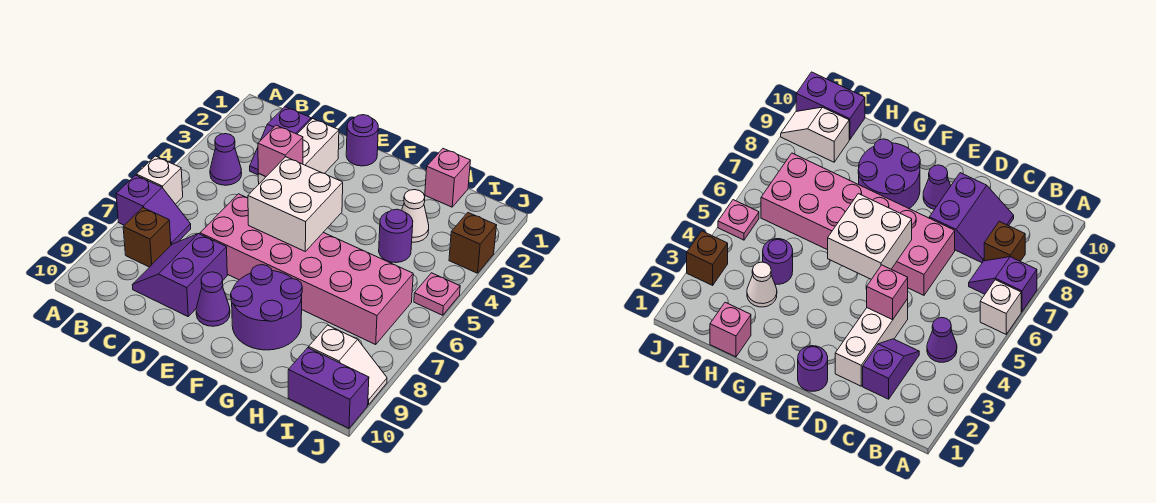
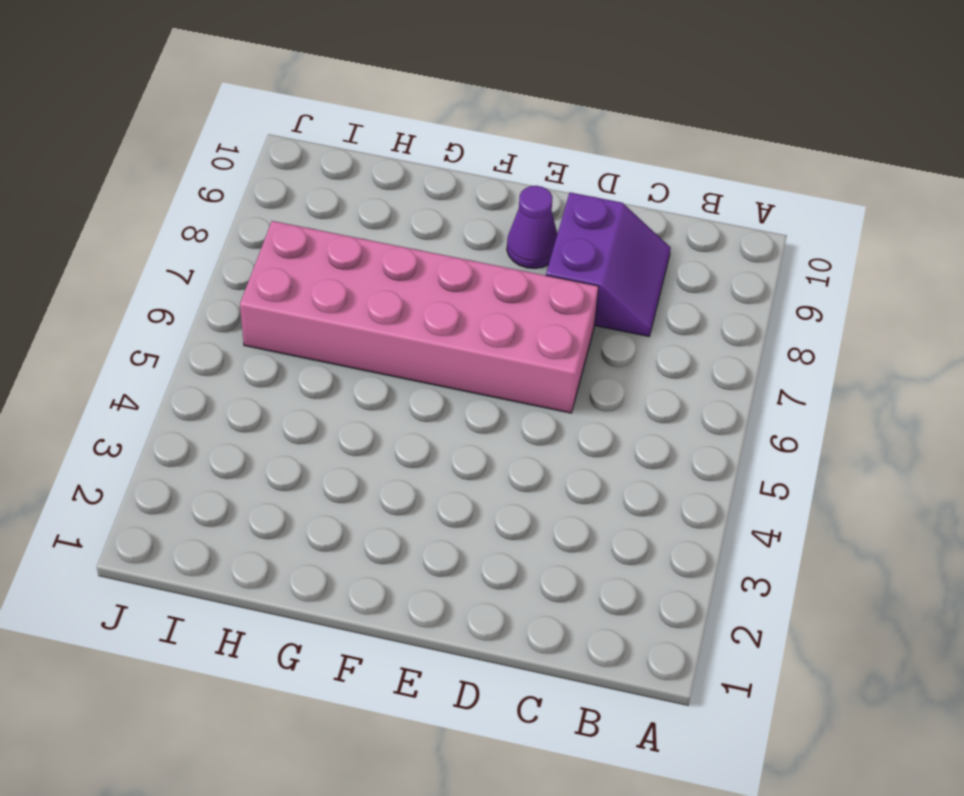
none -> white 1x1 brick [136,156,183,204]
none -> purple 1x2 slope [116,175,191,245]
none -> purple 1x1 cone [210,134,242,185]

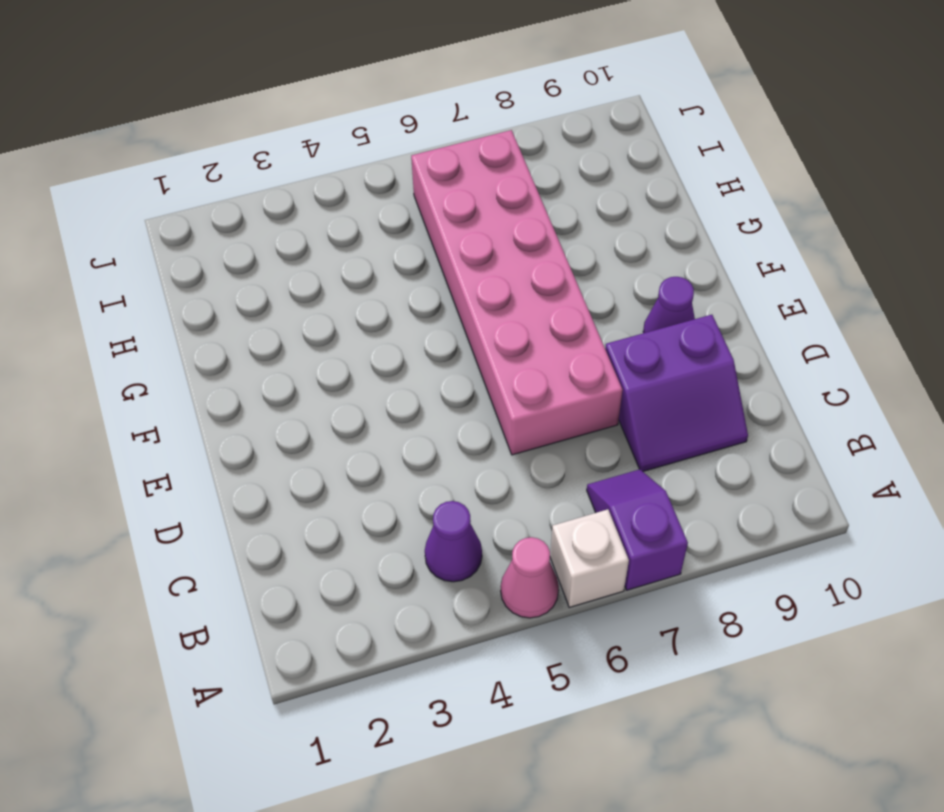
pink 1x1 cone [501,537,559,618] -> none
none -> brown 1x1 brick [123,208,171,267]
none -> purple 1x2 slope [250,107,311,175]
none -> white 1x3 brick [258,119,339,184]

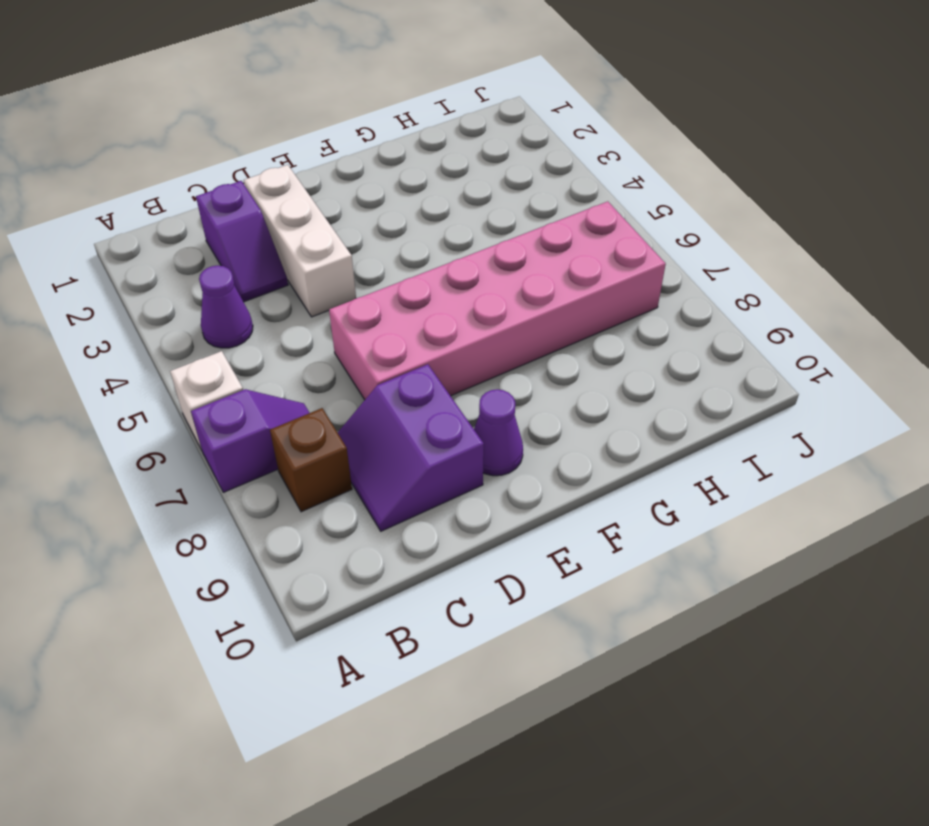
none -> purple 1x1 round brick [346,115,378,166]
none -> purple 2x2 round brick [231,265,302,350]
none -> pink 1x1 brick [425,149,471,207]

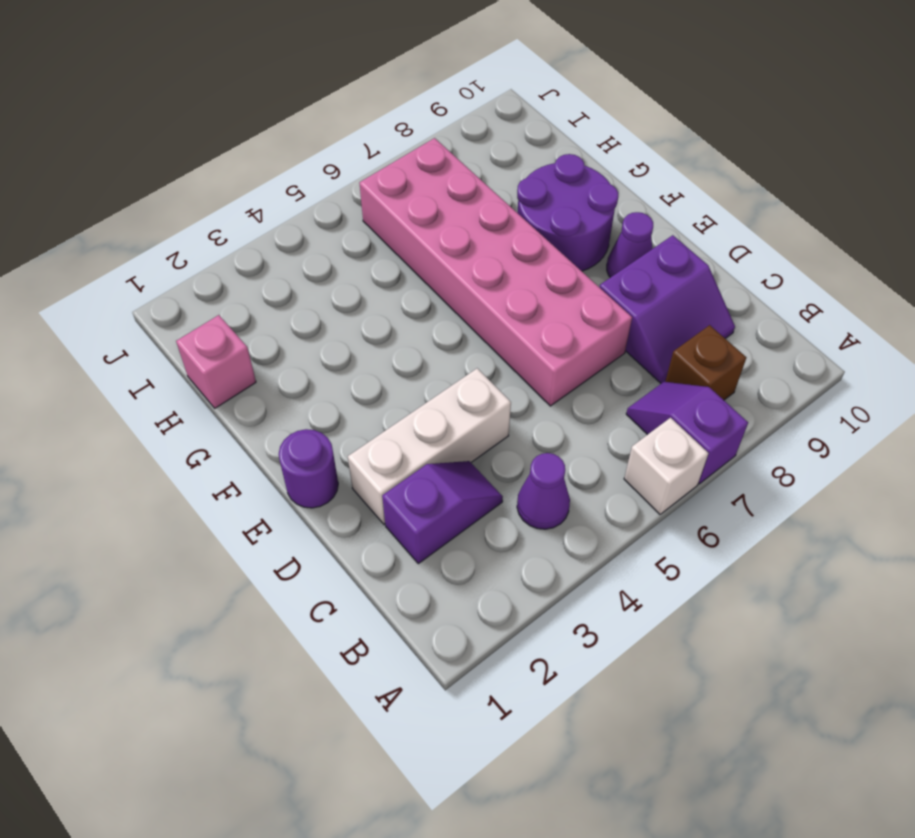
none -> white 1x1 cone [402,190,429,242]
none -> purple 1x1 round brick [379,209,413,263]
none -> white 1x2 slope [309,325,387,405]

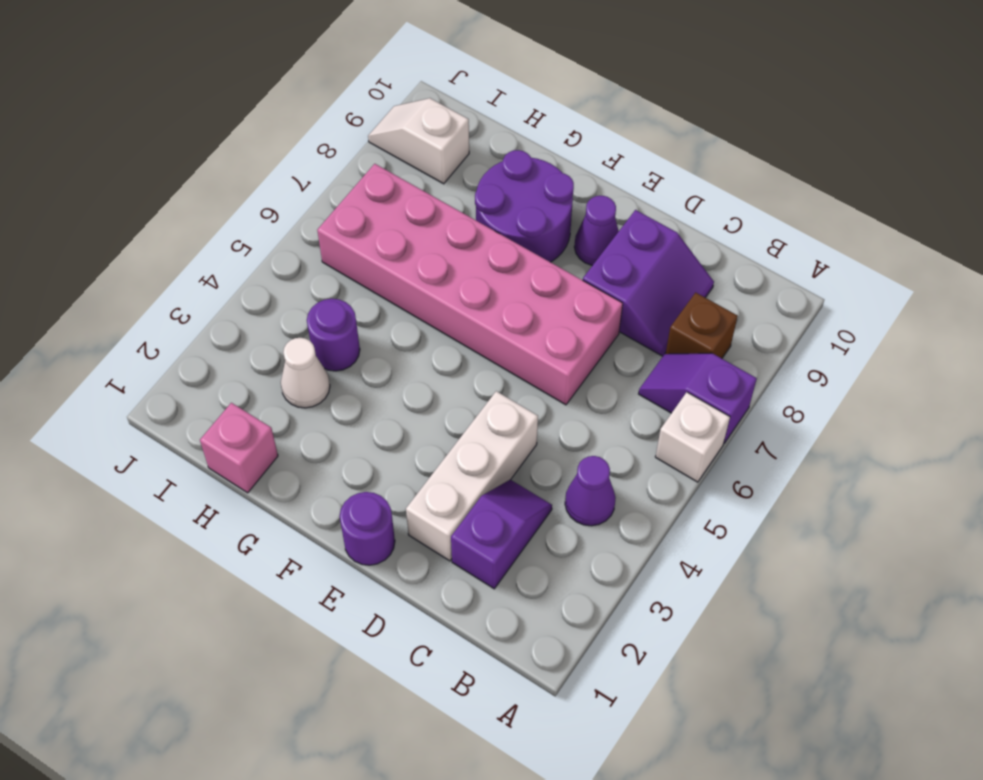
none -> purple 1x2 brick [288,348,369,428]
none -> brown 1x1 brick [449,213,497,273]
none -> pink 1x1 plate [414,273,460,315]

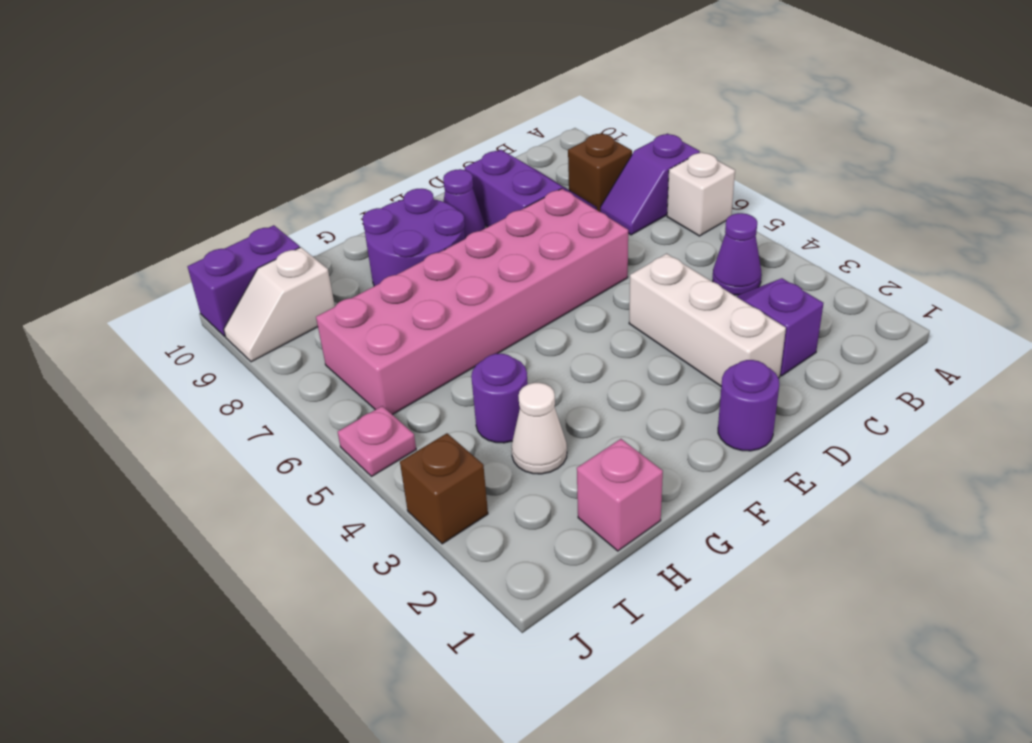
none -> pink 1x1 brick [258,125,303,177]
none -> white 2x2 brick [248,157,343,251]

